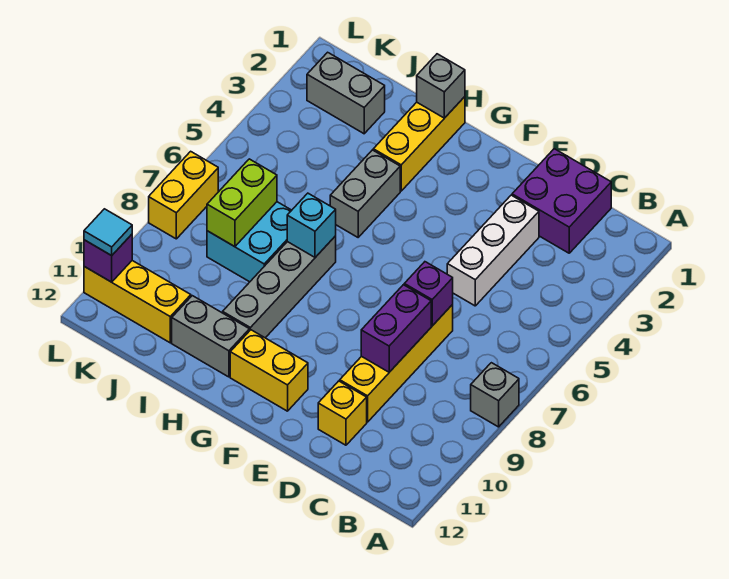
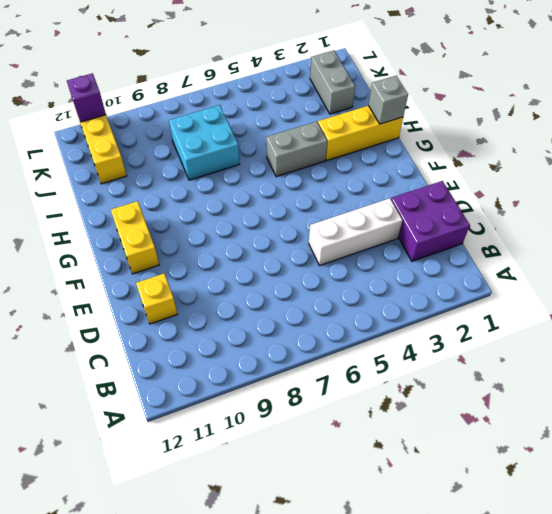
none -> grey 1x1 brick [471,363,519,427]
none -> yellow 1x4 brick [340,305,453,422]
none -> grey 1x4 brick [223,236,336,338]

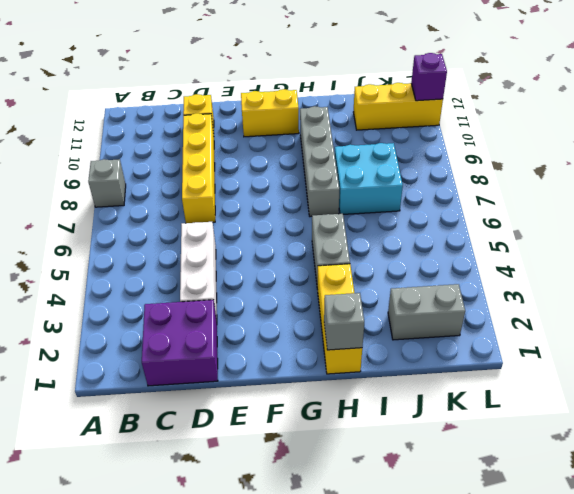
none -> grey 1x2 brick [172,296,249,377]
none -> yellow 1x2 brick [149,151,218,239]
none -> purple 1x1 brick [404,262,453,326]

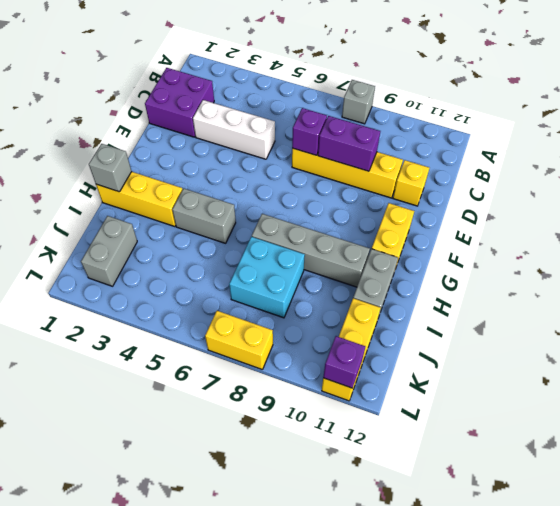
none -> cyan 1x1 brick [287,193,336,257]
none -> lime 1x2 brick [207,159,277,247]
none -> cyan 1x1 tile [84,209,132,256]

